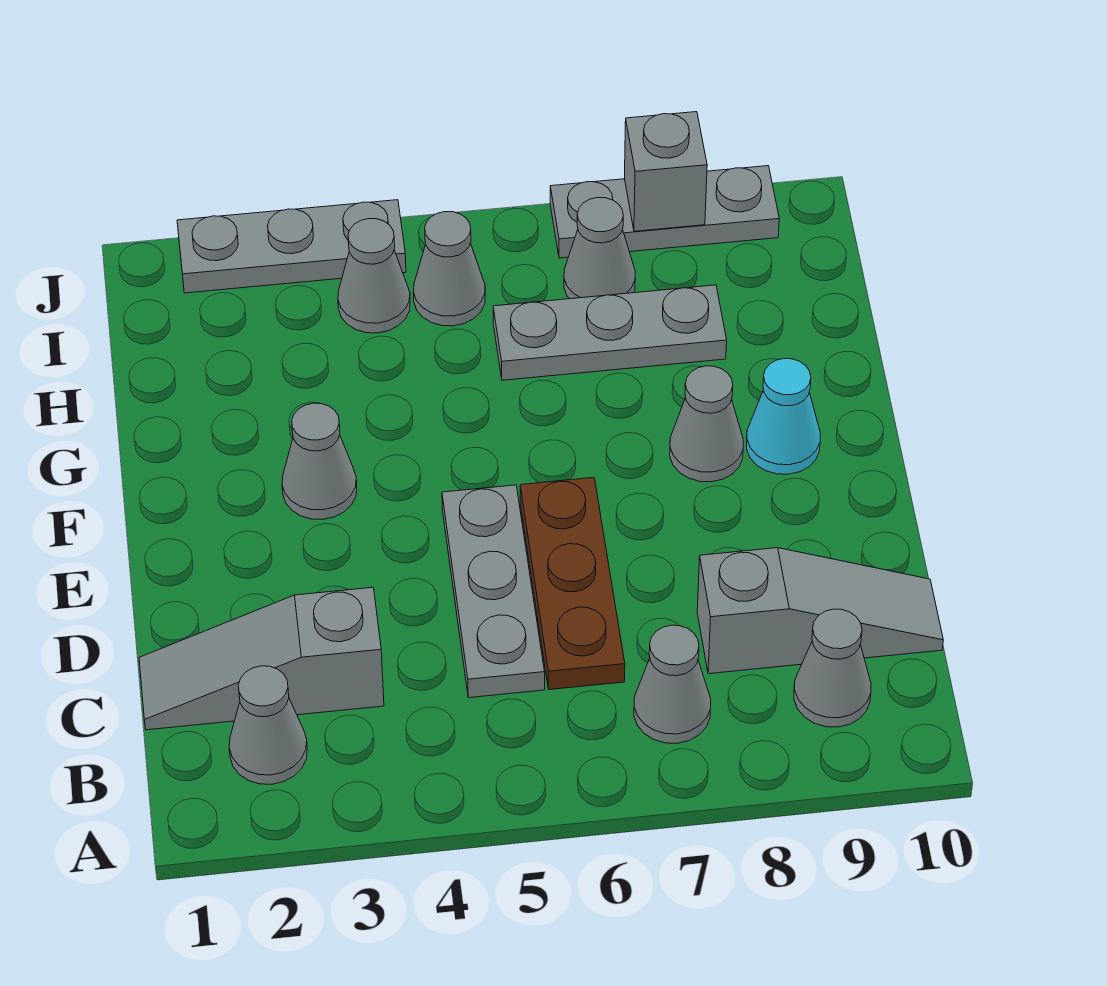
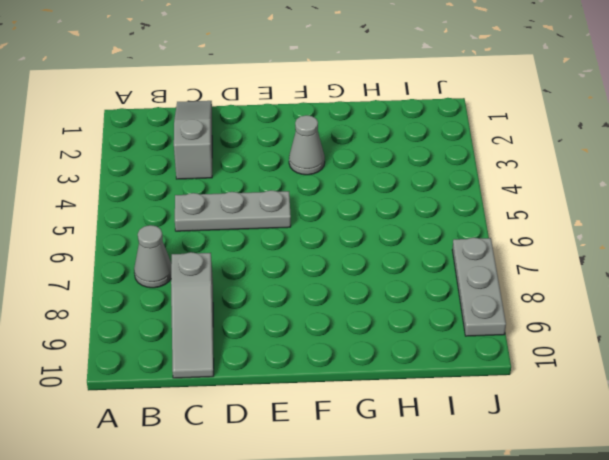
none -> grey 1x1 cone [229,666,307,784]
none -> grey 1x1 cone [794,609,871,727]
none -> brown 1x3 plate [520,477,625,690]

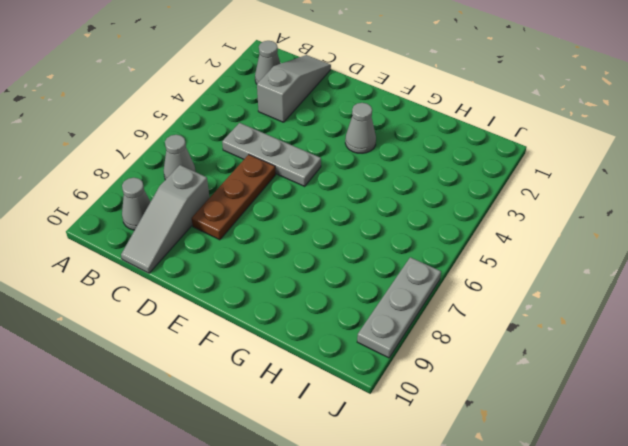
brown 1x3 plate [192,155,276,240] -> brown 1x3 plate turned to [520,477,625,690]
none -> grey 1x1 cone [670,366,743,482]
none -> cyan 1x1 cone [747,359,820,474]
none -> grey 1x3 plate [493,285,727,380]

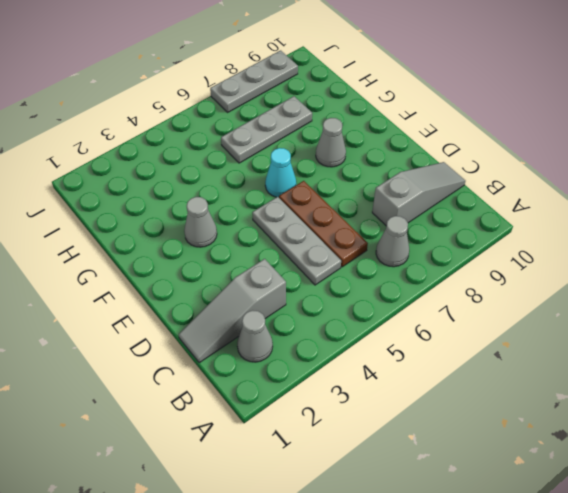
cyan 1x1 cone [265,148,296,197] -> cyan 1x1 cone moved to [747,359,820,474]
none -> grey 1x1 cone [794,609,871,727]
none -> grey 1x1 cone [338,219,410,333]
none -> grey 1x1 cone [413,212,485,326]

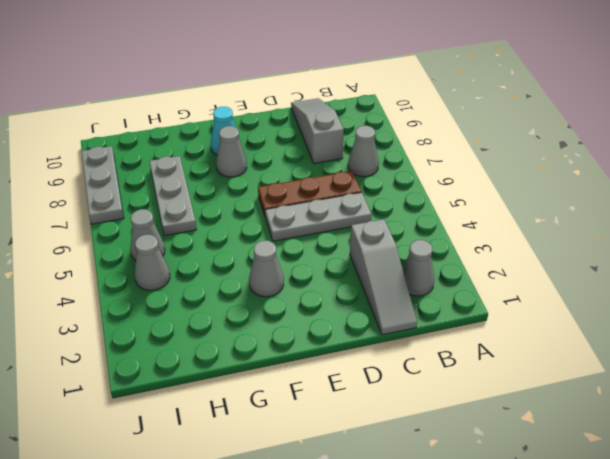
none -> grey 1x1 cone [794,609,871,727]
none -> grey 1x1 cone [564,197,635,299]
none -> grey 1x3 plate [177,200,406,293]

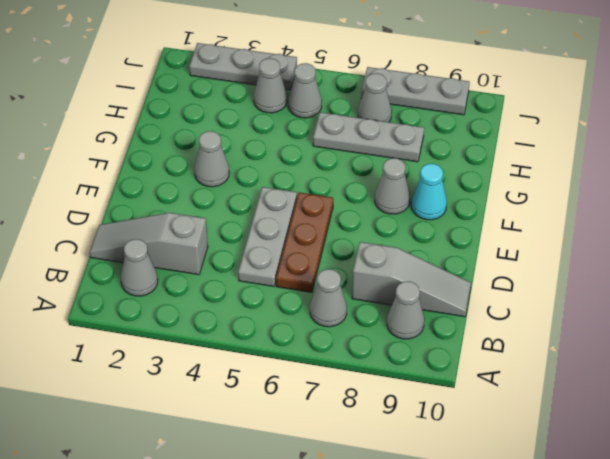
none -> grey 1x1 brick [625,112,707,231]

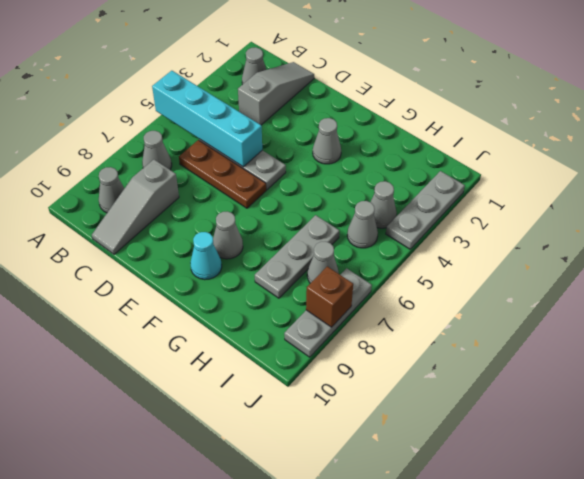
cyan 1x4 brick [152,71,262,167] -> none
brown 1x1 brick [306,266,353,327] -> grey 1x1 brick [625,112,707,231]

